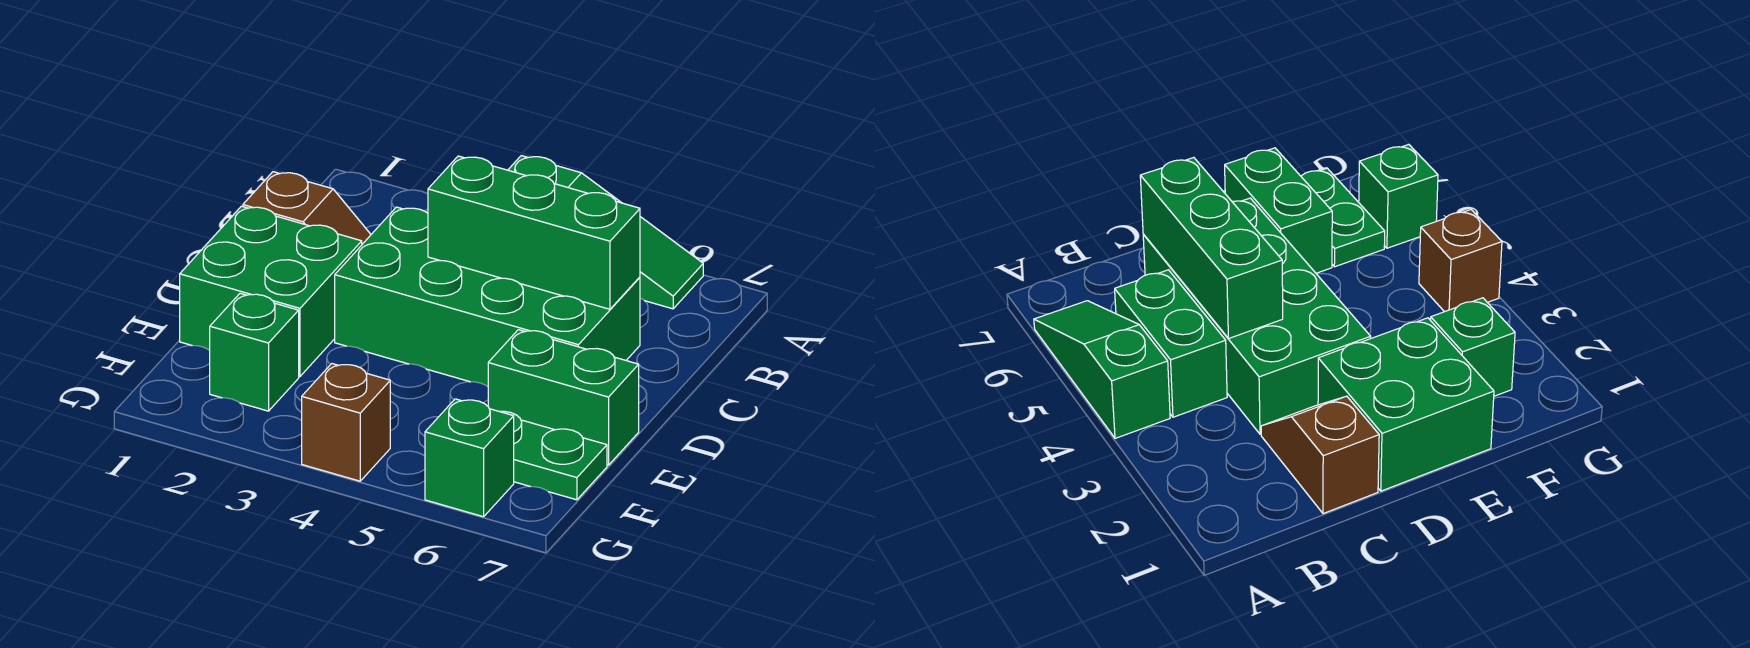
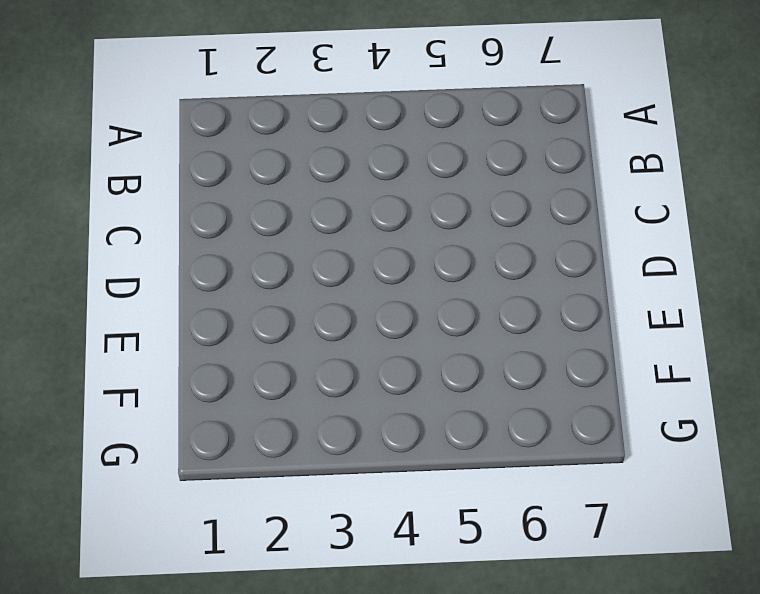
none -> green 1x3 slope [508,156,703,309]
none -> green 1x2 brick [1115,270,1227,417]

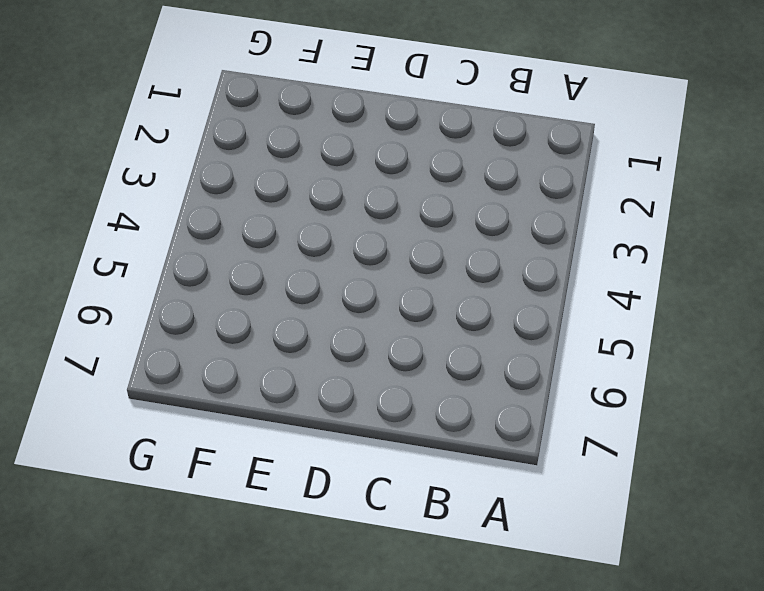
none -> green 1x3 slope [508,156,703,309]
none -> green 1x2 brick [1115,270,1227,417]

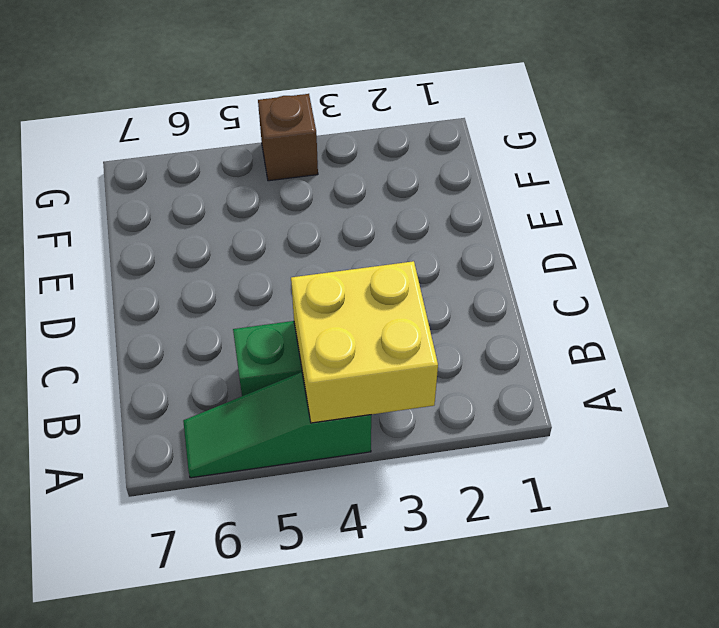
yellow 2x2 brick [291,261,438,423] -> none
none -> brown 1x2 slope [243,172,371,244]
none -> green 2x4 brick [335,207,640,387]

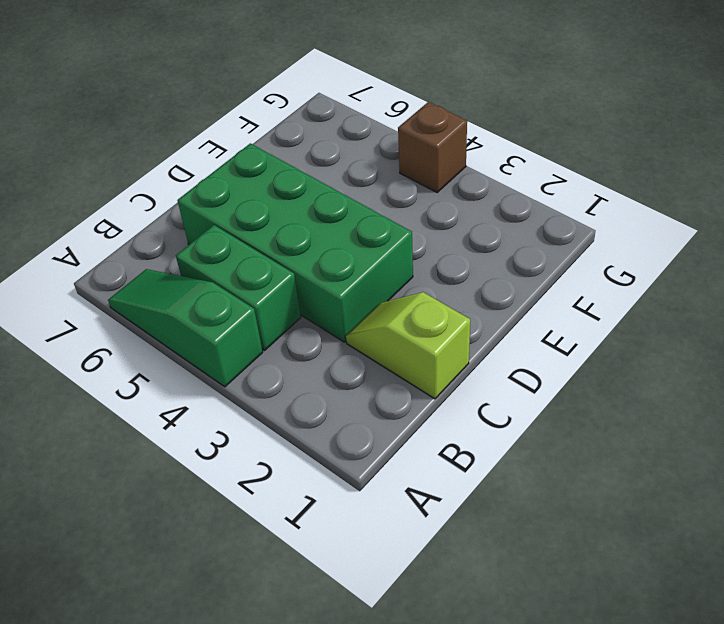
lime 1x2 slope [346,292,470,399] -> brown 1x2 slope [243,172,371,244]
none -> green 2x2 brick [180,206,362,376]
none -> green 1x2 brick [488,330,639,465]

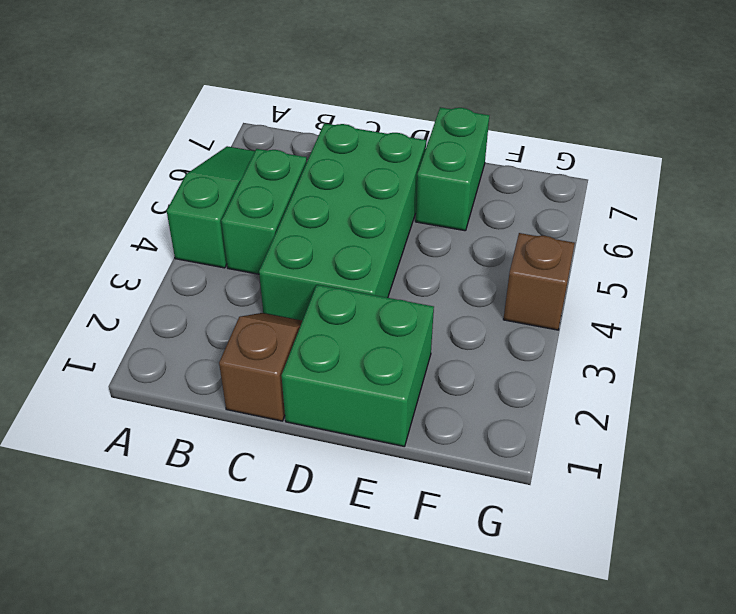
none -> green 1x1 brick [210,293,299,411]
none -> green 1x2 plate [499,411,607,500]

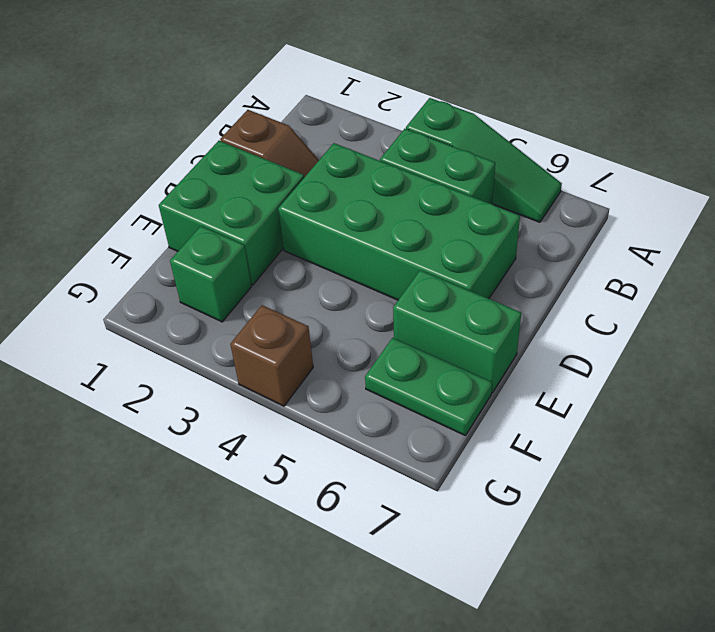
none -> green 1x1 brick [425,399,514,517]
none -> green 1x3 brick [428,156,640,309]

